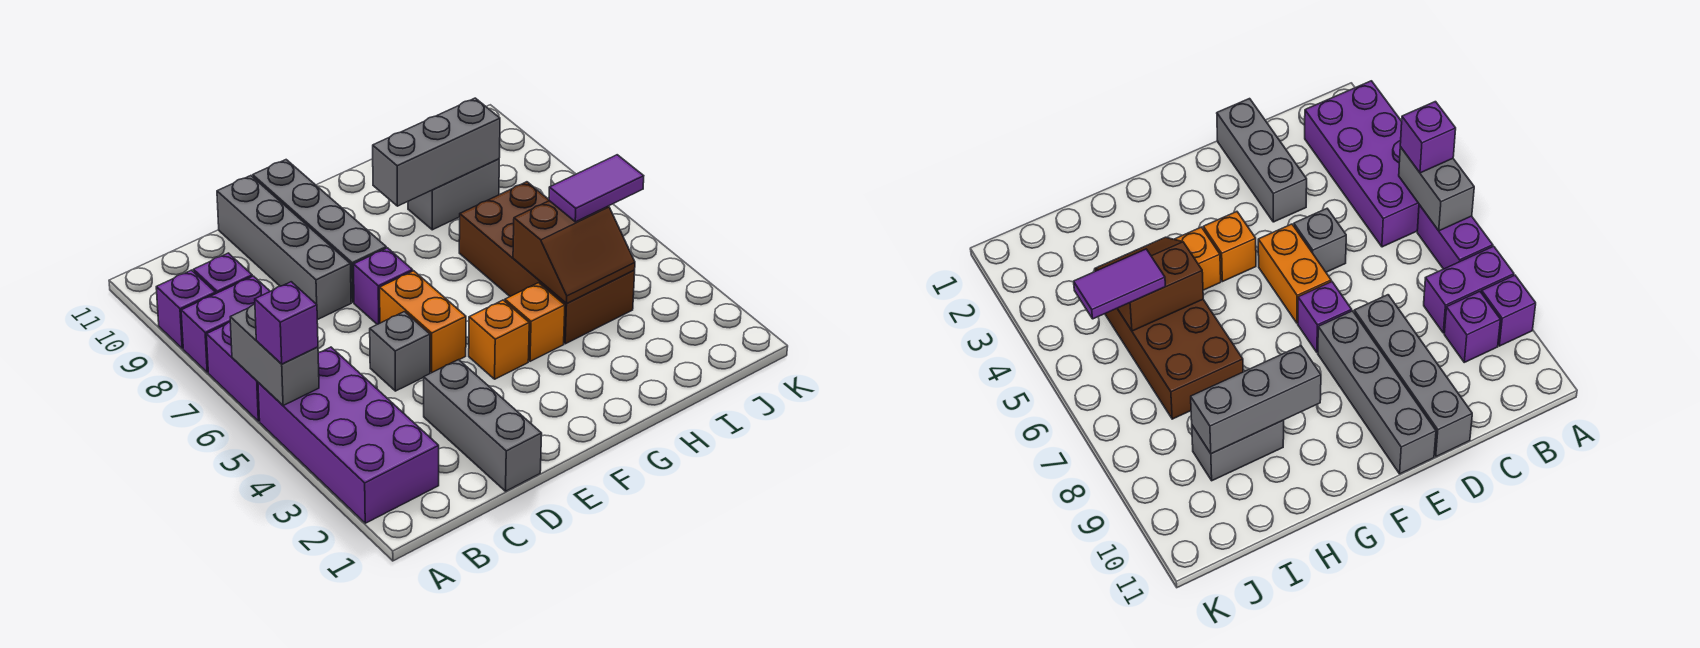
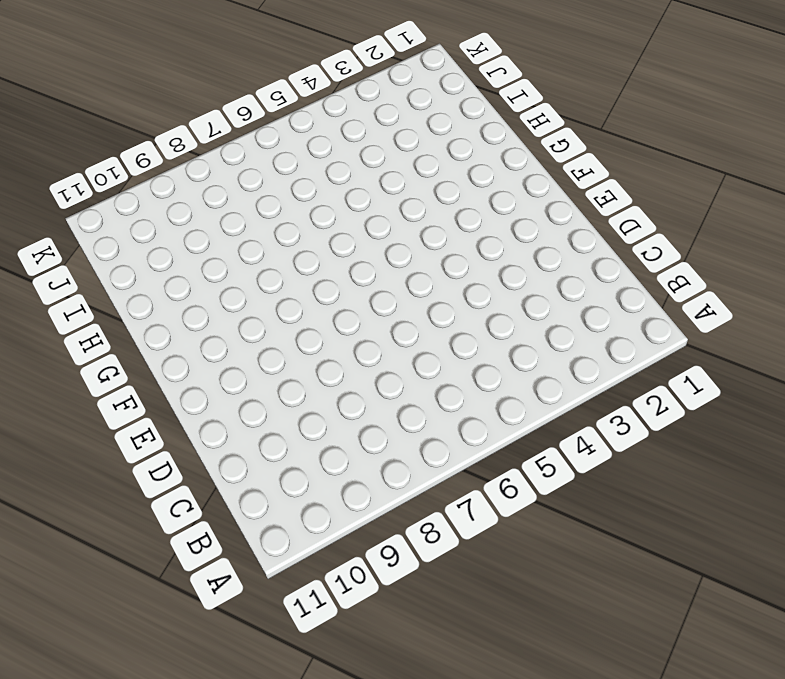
none -> purple 2x4 brick [258,347,439,523]
none -> purple 1x2 brick [206,322,260,421]
none -> purple 1x2 brick [181,276,270,372]

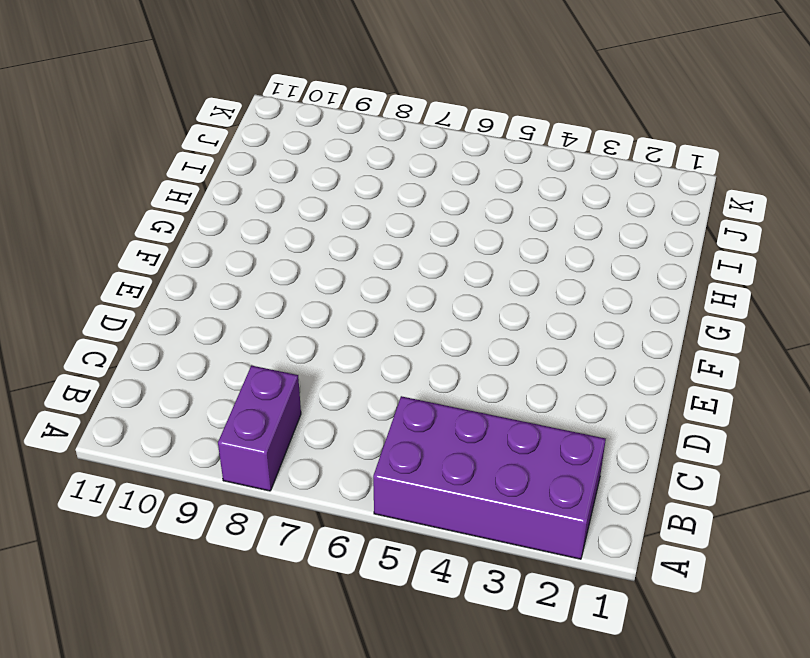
none -> purple 1x2 brick [206,322,260,421]
none -> purple 1x1 brick [156,270,216,349]
none -> purple 1x1 brick [193,253,252,293]

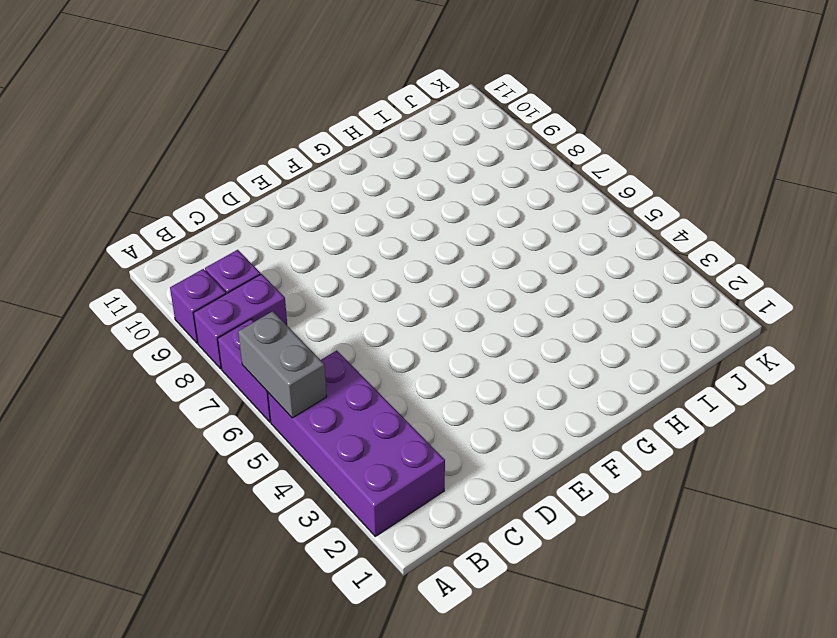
none -> grey 1x3 brick [424,360,542,491]
none -> grey 1x1 brick [370,312,430,391]
none -> grey 1x4 brick [217,176,351,320]

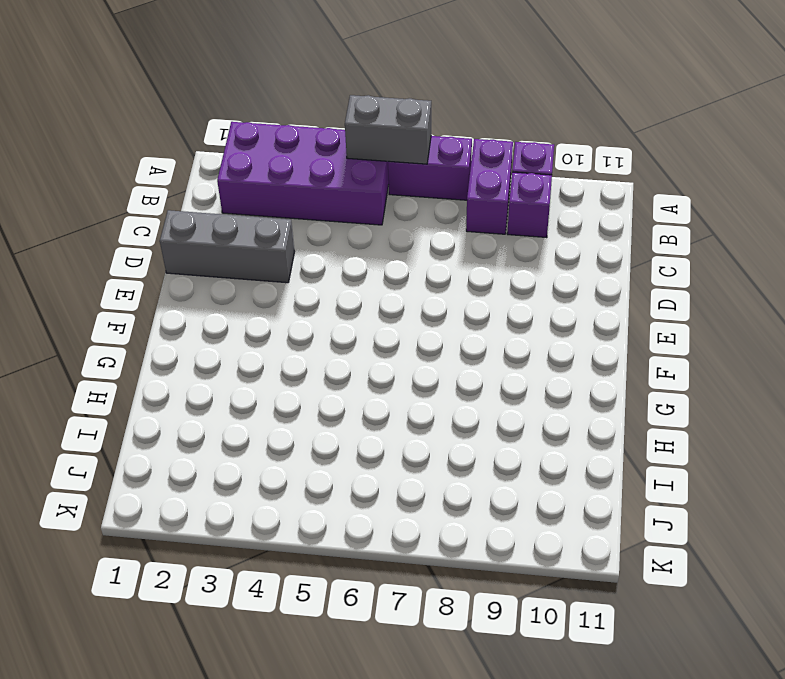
none -> grey 1x1 brick [370,312,430,391]
none -> grey 1x4 brick [217,176,351,320]
none -> orange 1x2 brick [380,271,466,373]

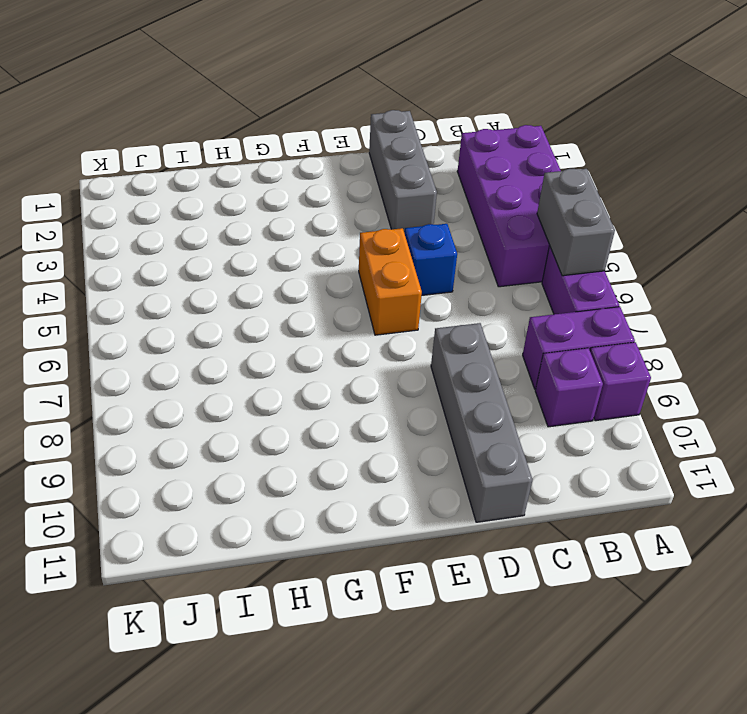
blue 1x1 brick [405,224,457,295] -> grey 1x1 brick [370,312,430,391]
none -> purple 1x1 brick [353,248,413,324]
none -> grey 1x4 brick [253,160,386,302]
none -> orange 1x1 brick [469,300,529,379]

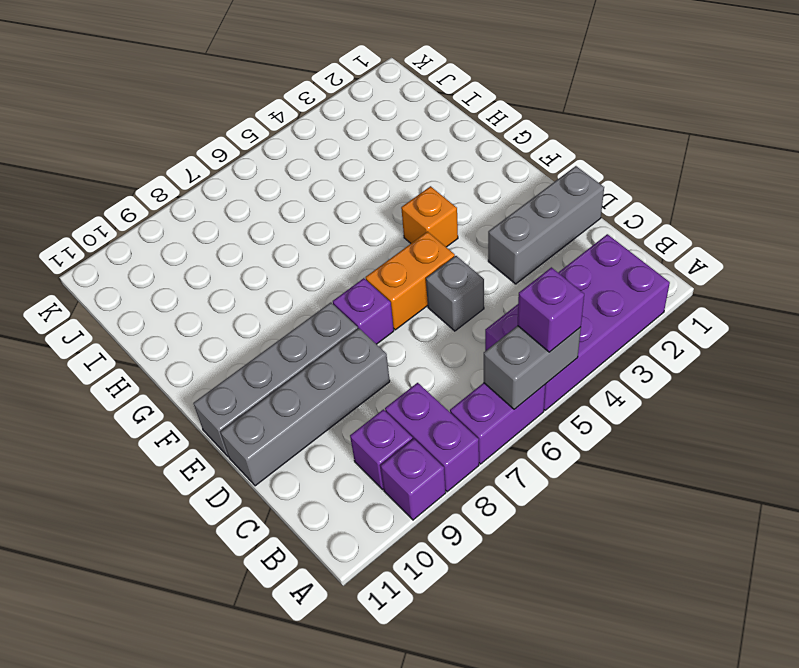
none -> orange 1x1 brick [505,283,565,361]
none -> brown 2x4 brick [459,182,635,344]
none -> grey 1x2 brick [408,159,499,230]

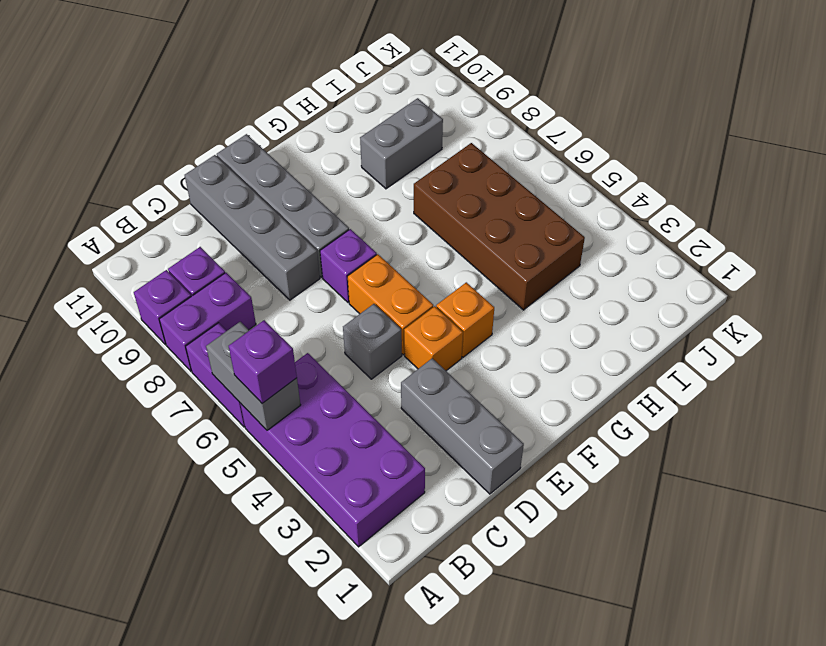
orange 1x1 brick [404,306,463,371] -> orange 1x1 brick moved to [505,283,565,361]
none -> grey 1x3 brick [373,98,500,206]
none -> brown 2x2 slope [513,201,635,304]
none -> purple 1x2 tile [549,155,644,222]

